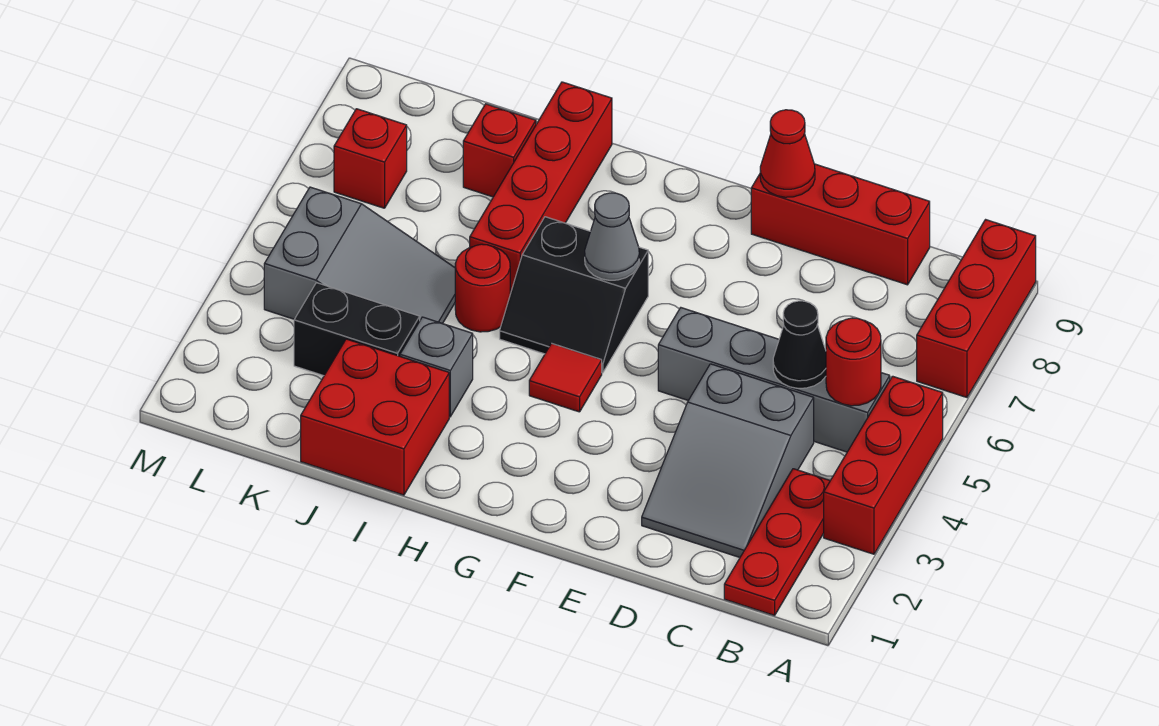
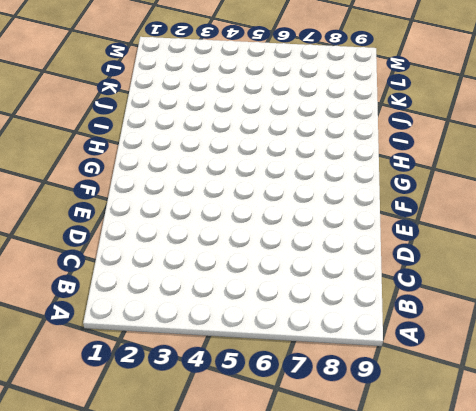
none -> red 1x3 brick [824,376,943,554]
none -> red 1x3 brick [917,220,1036,397]
none -> red 1x3 plate [724,469,830,615]

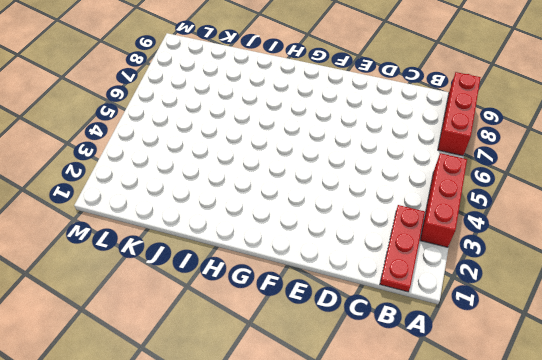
none -> grey 1x4 brick [658,308,890,452]
none -> grey 2x3 slope [642,364,814,557]
none -> red 1x3 brick [751,164,930,285]

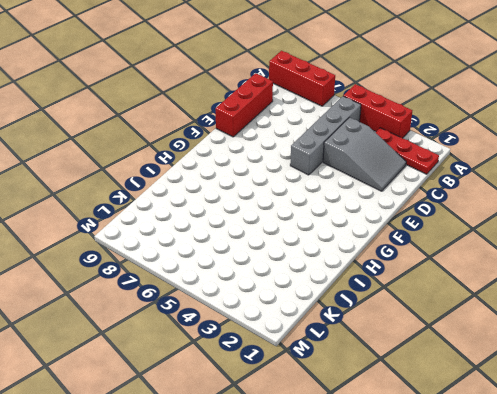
none -> red 1x1 tile [529,343,602,412]
none -> black 2x2 slope [500,217,648,373]
none -> red 2x2 brick [301,339,449,495]

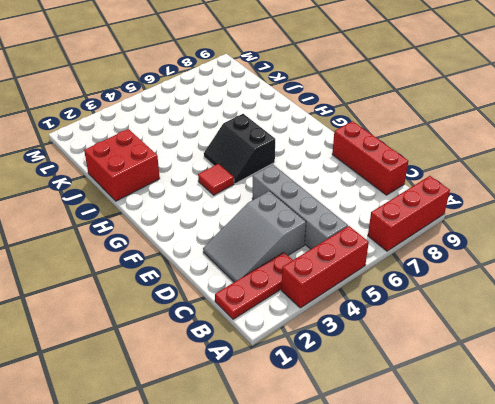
none -> grey 1x1 brick [400,317,473,417]
none -> red 1x1 round brick [455,244,510,332]
none -> red 1x4 brick [470,82,612,294]

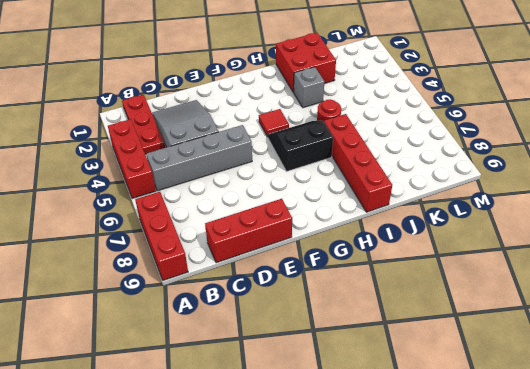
none -> black 1x2 brick [294,283,420,376]
none -> grey 2x3 slope [264,187,455,324]
none -> red 1x1 brick [463,104,536,197]

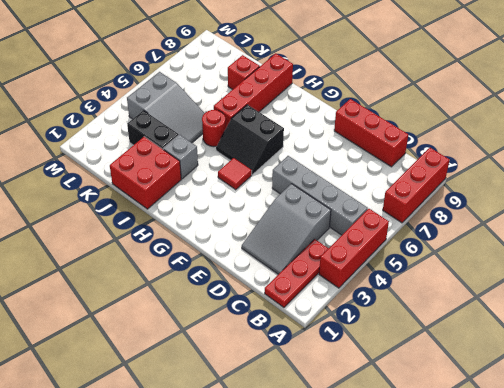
none -> red 1x1 brick [334,109,407,208]
none -> red 1x1 round brick [826,318,881,406]
none -> black 1x1 cone [773,301,826,388]

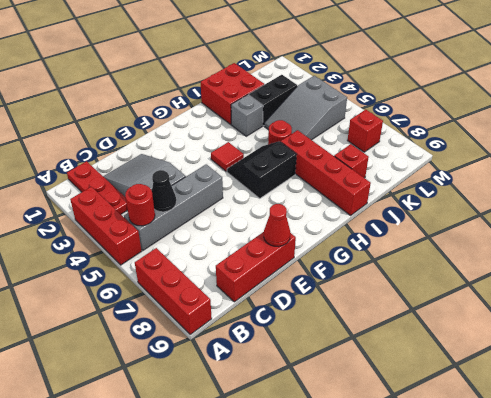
none -> grey 1x1 cone [585,193,639,280]

